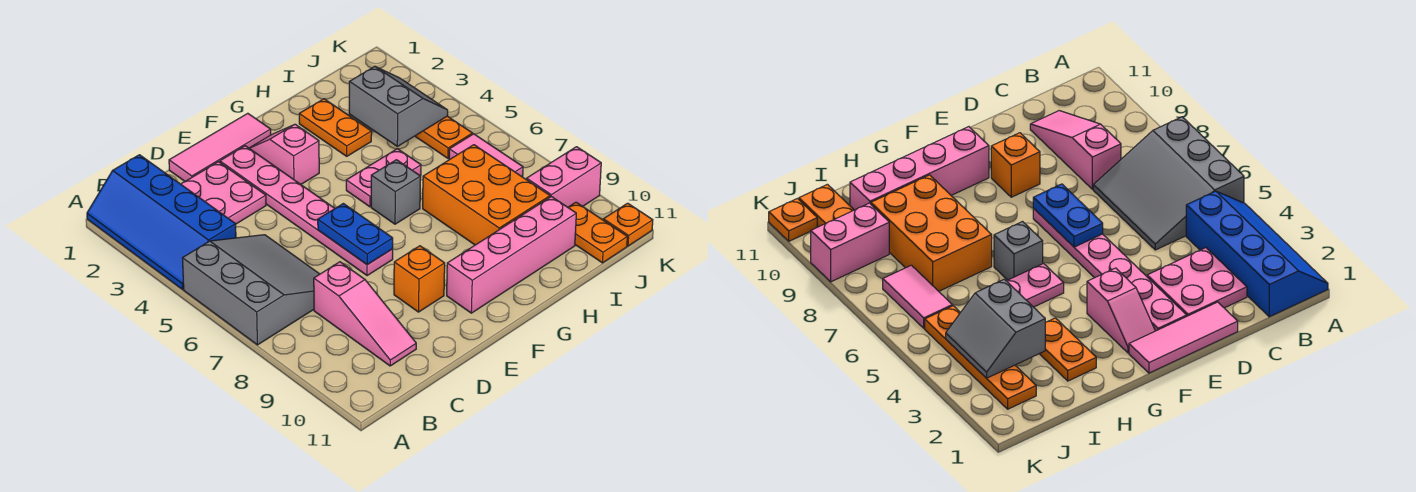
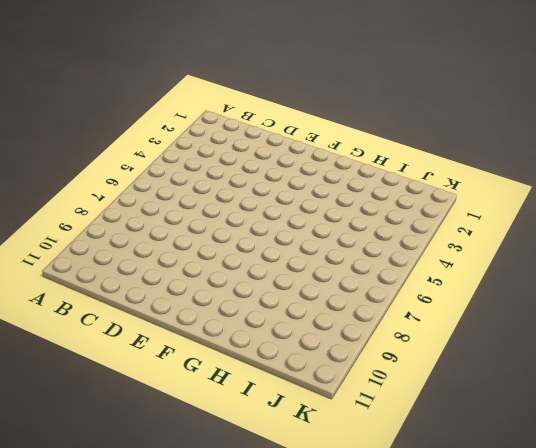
none -> blue 2x4 slope [87,155,236,289]
none -> grey 3x3 slope [183,235,319,345]
none -> pink 2x2 plate [181,162,266,224]

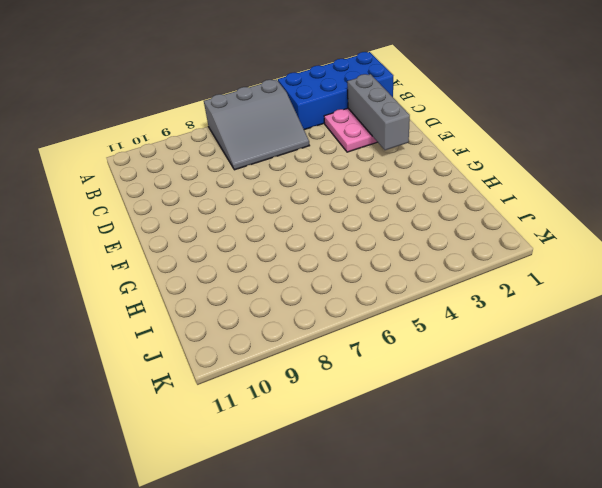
blue 2x4 brick [278,52,393,130] -> blue 2x4 slope [87,155,236,289]
grey 1x3 brick [347,74,410,150] -> none
none -> pink 1x3 slope [314,262,416,366]
none -> pink 1x3 tile [169,113,271,181]
none -> pink 1x6 plate [220,146,393,276]

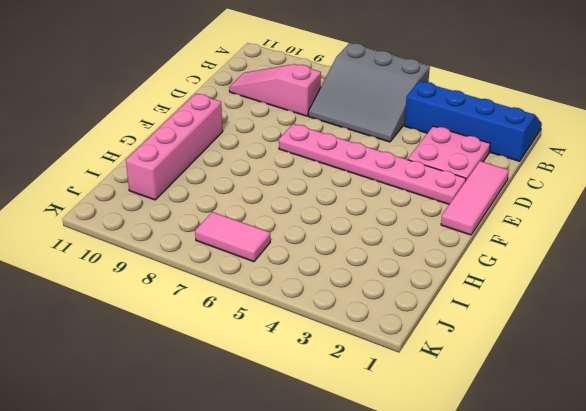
none -> orange 1x1 brick [394,246,445,312]
none -> pink 1x2 slope [249,124,319,184]
none -> pink 1x2 plate [346,149,421,207]

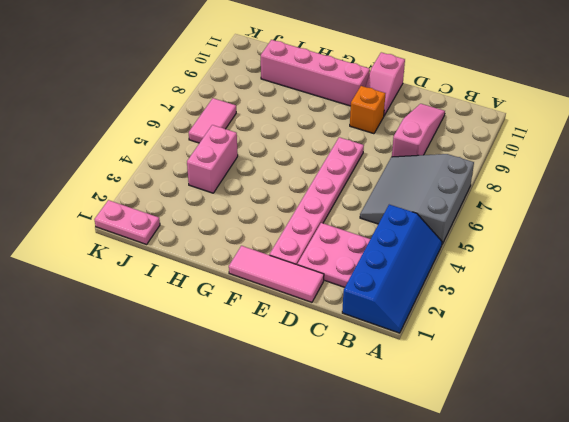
pink 1x2 slope [366,52,405,115] -> pink 1x2 slope moved to [249,124,319,184]
pink 1x2 brick [187,125,238,193] -> pink 1x2 brick turned to [526,147,601,207]
pink 1x2 plate [94,200,160,244] -> pink 1x2 plate moved to [346,149,421,207]
none -> grey 1x1 brick [371,160,421,224]
none -> orange 1x2 plate [299,99,372,156]
none -> orange 2x3 brick [423,145,550,245]

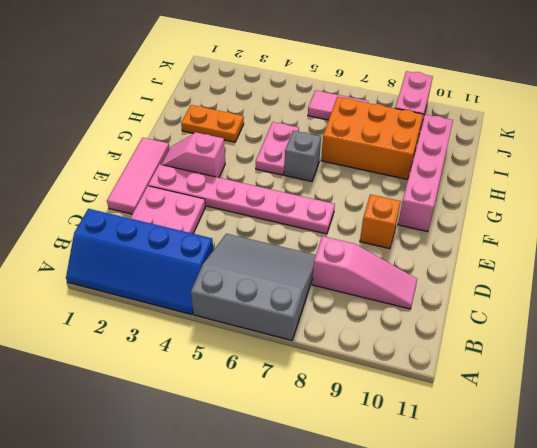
none -> orange 1x4 plate [415,116,473,158]
none -> orange 1x2 plate [568,202,627,263]
none -> orange 1x1 plate [603,203,653,246]

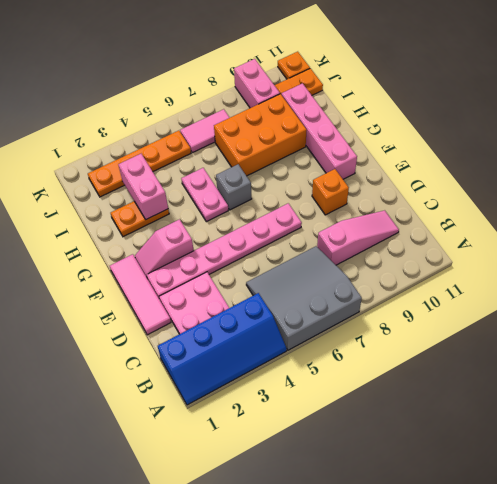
pink 1x2 brick [118,154,168,219] -> grey 2x2 slope [349,66,448,146]
none -> blue 1x2 plate [318,204,393,265]

